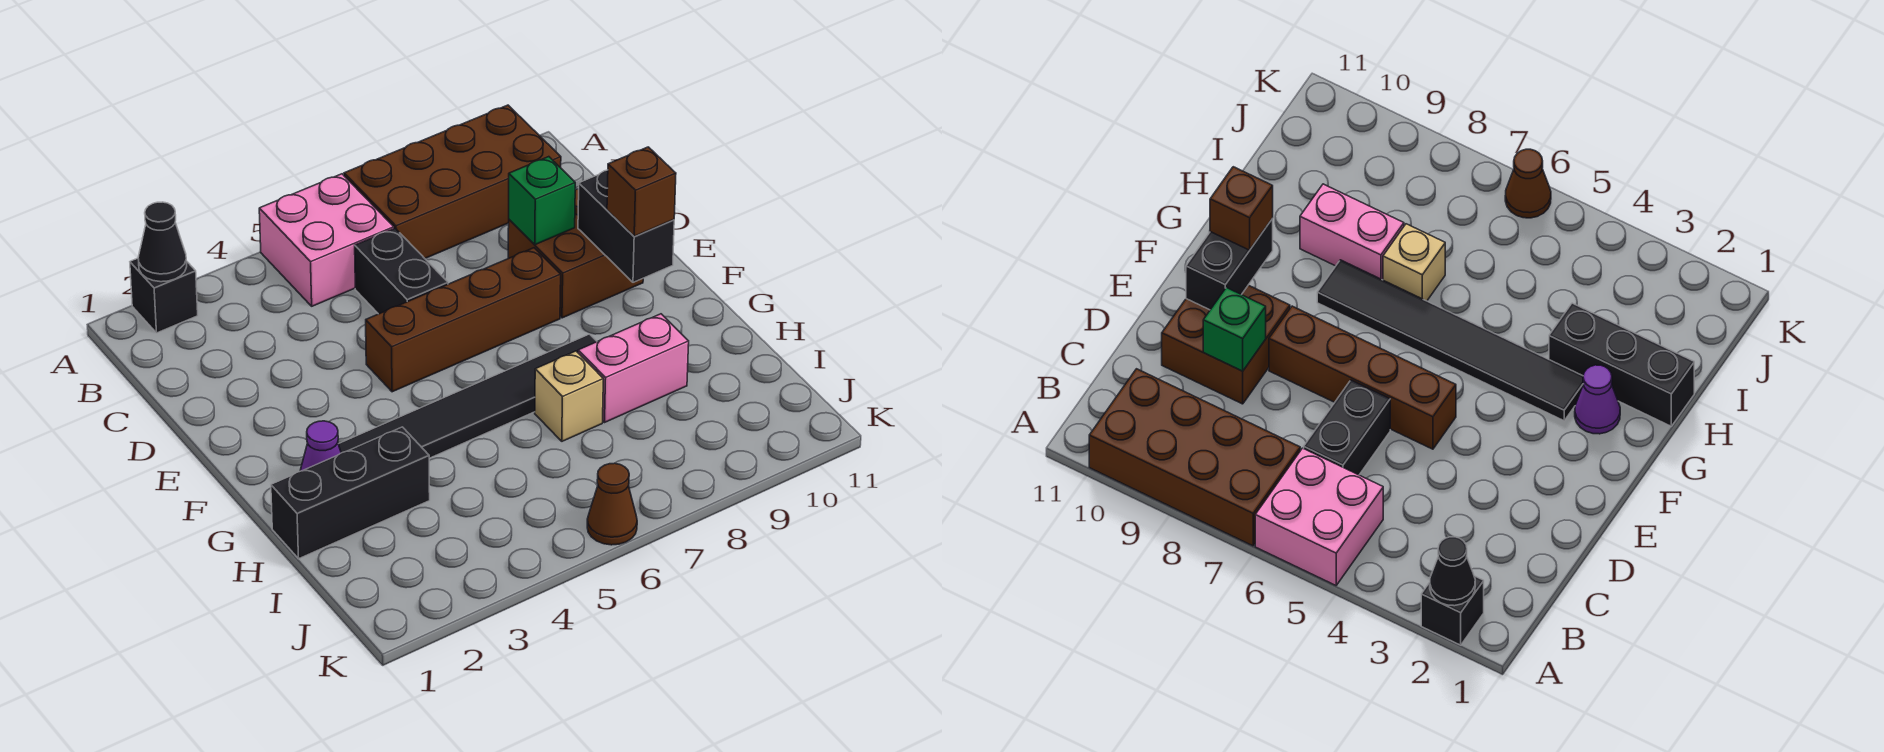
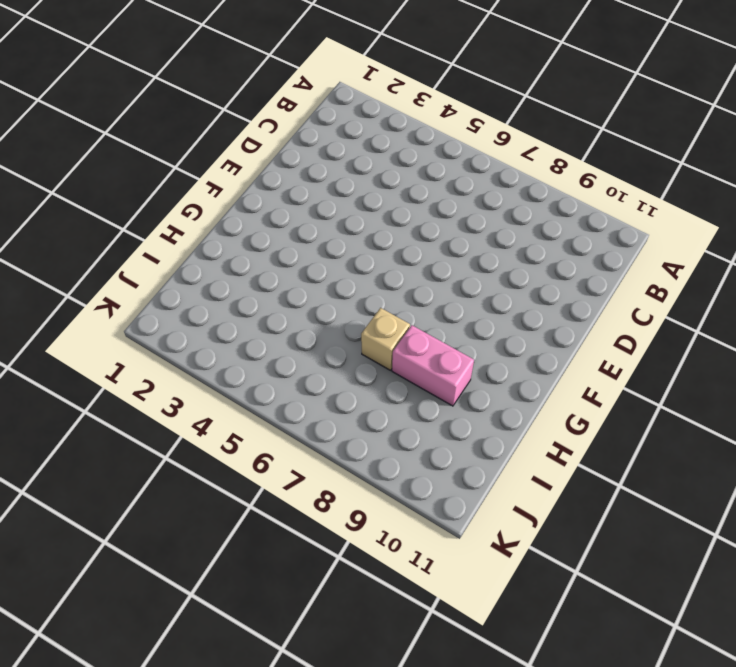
none -> black 1x1 brick [130,258,198,333]
none -> pink 2x2 brick [259,174,394,306]
none -> brown 2x4 brick [344,105,561,258]

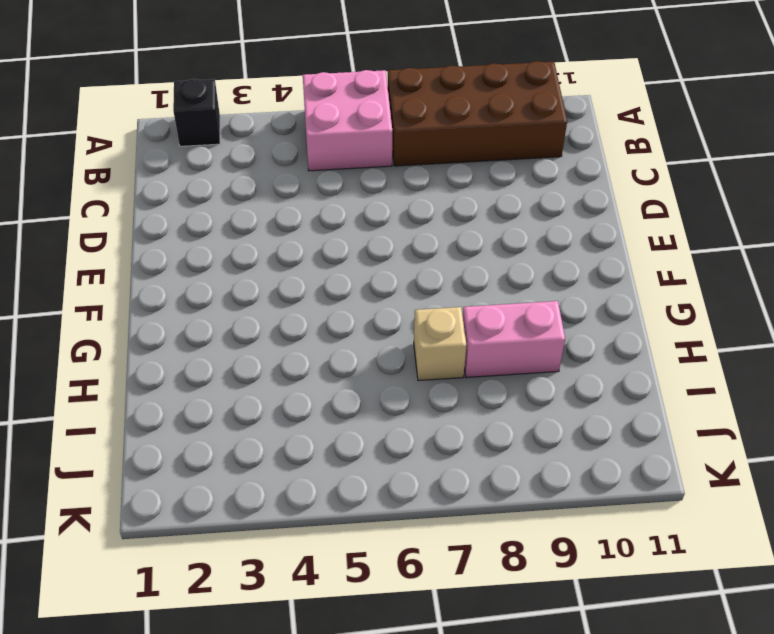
none -> black 1x2 brick [355,228,448,314]
none -> brown 2x2 brick [508,189,643,318]
none -> brown 1x4 brick [366,248,561,392]

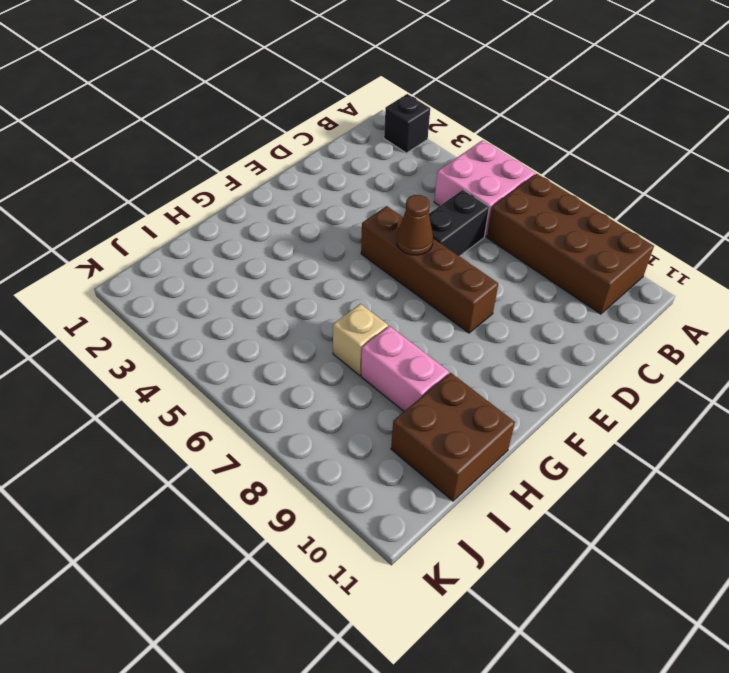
brown 1x1 cone [397,195,433,255] -> brown 1x1 cone moved to [587,463,637,545]
brown 2x2 brick [391,373,515,501] -> brown 2x2 brick moved to [508,189,643,318]
none -> purple 1x1 cone [300,421,341,471]
none -> black 1x6 tile [339,334,597,458]
none -> black 1x3 brick [271,427,430,559]

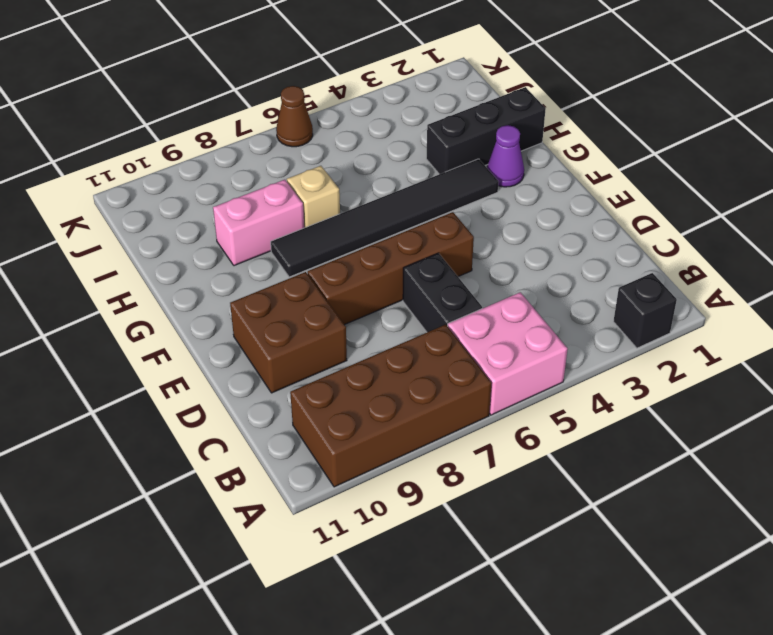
none -> black 1x1 cone [138,202,187,282]
none -> green 1x1 brick [509,157,575,245]
none -> black 1x2 brick [578,170,674,282]

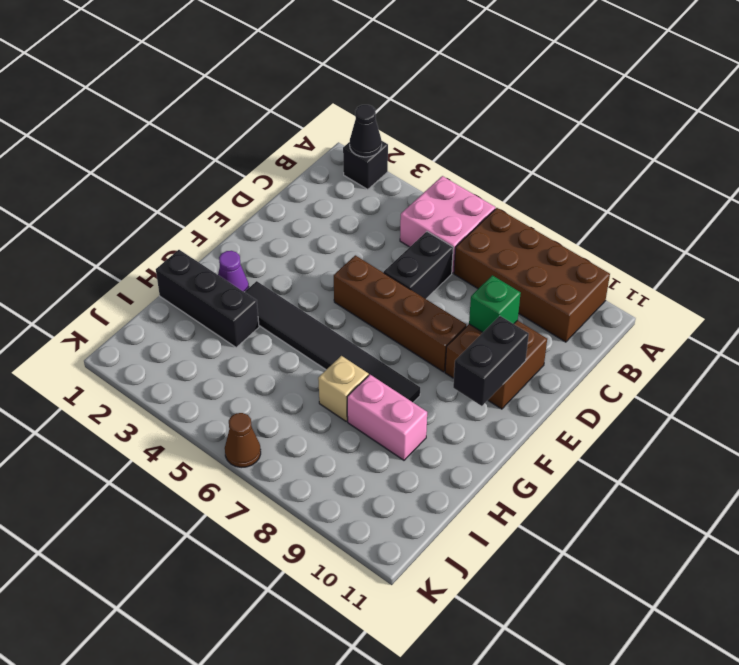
none -> brown 1x1 brick [607,147,676,236]

